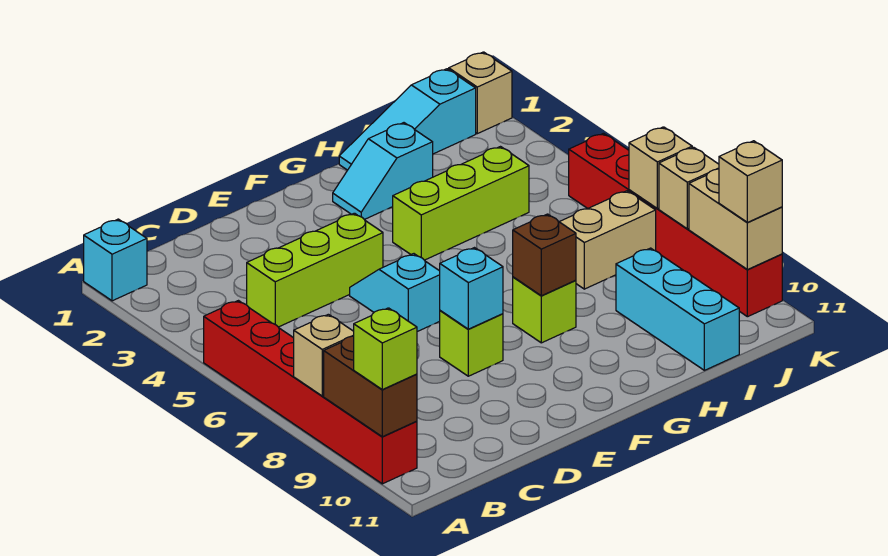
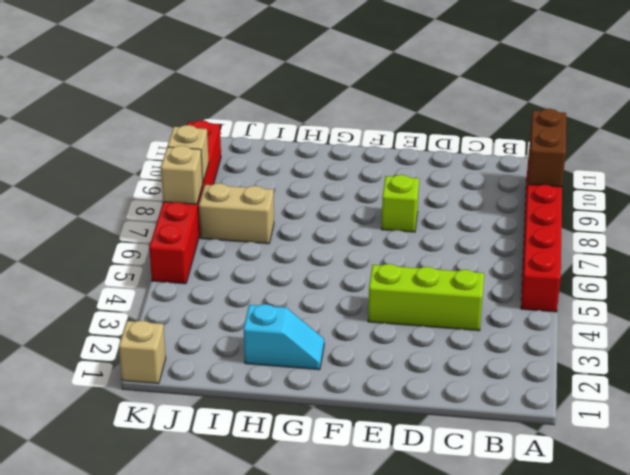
none -> cyan 1x1 brick [84,219,147,301]
none -> cyan 1x2 slope [350,254,440,332]
none -> lime 1x3 brick [393,147,529,260]

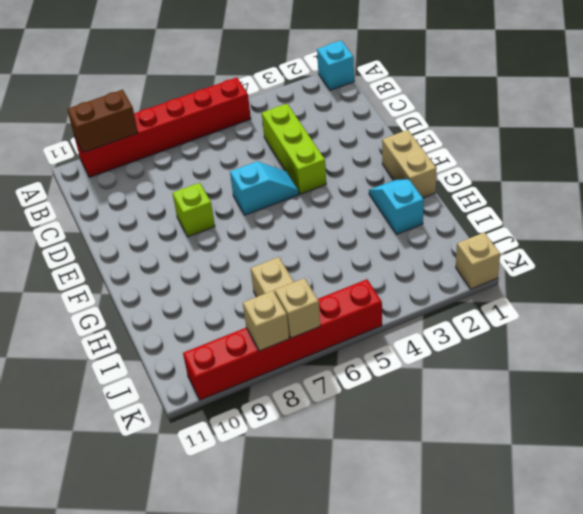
tan 1x2 brick [382,130,437,198] -> tan 1x2 brick turned to [689,169,782,270]
none -> lime 1x3 brick [393,147,529,260]
none -> lime 1x1 brick [513,277,576,343]
none -> cyan 1x3 slope [339,69,476,170]

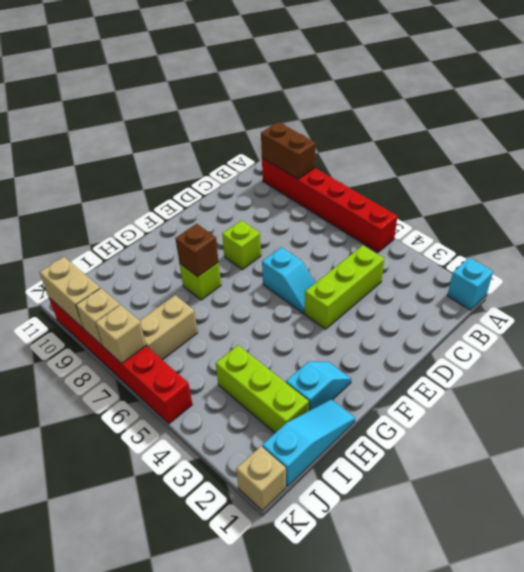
lime 1x3 brick [216,345,309,433] -> lime 1x3 brick turned to [393,147,529,260]
none -> cyan 1x3 brick [616,248,739,370]
none -> tan 1x1 brick [294,314,354,396]
none -> cyan 1x1 brick [440,248,503,329]

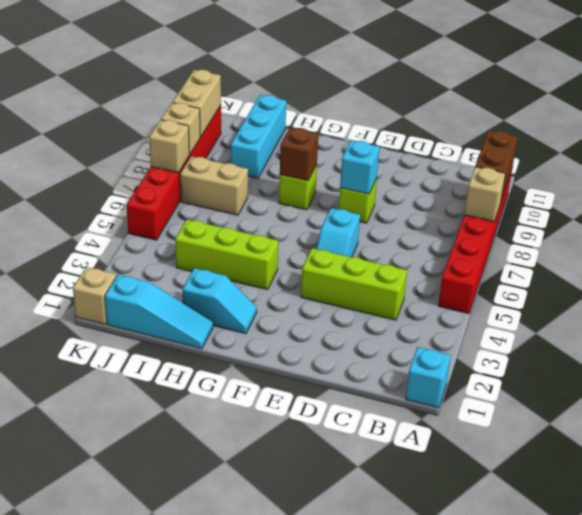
none -> lime 1x1 brick [354,308,417,390]
none -> tan 1x1 brick [719,141,782,222]

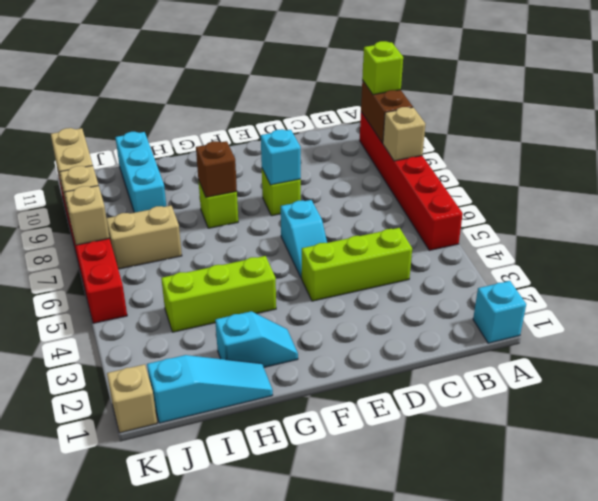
none -> tan 1x1 brick [719,141,782,222]

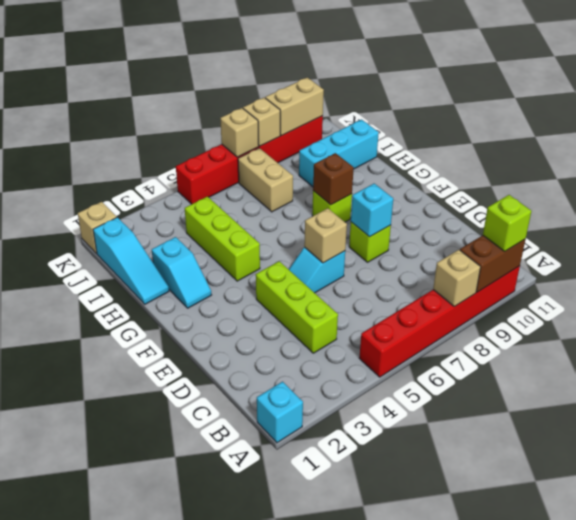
tan 1x1 brick [304,208,347,263] -> tan 1x1 brick moved to [719,141,782,222]

